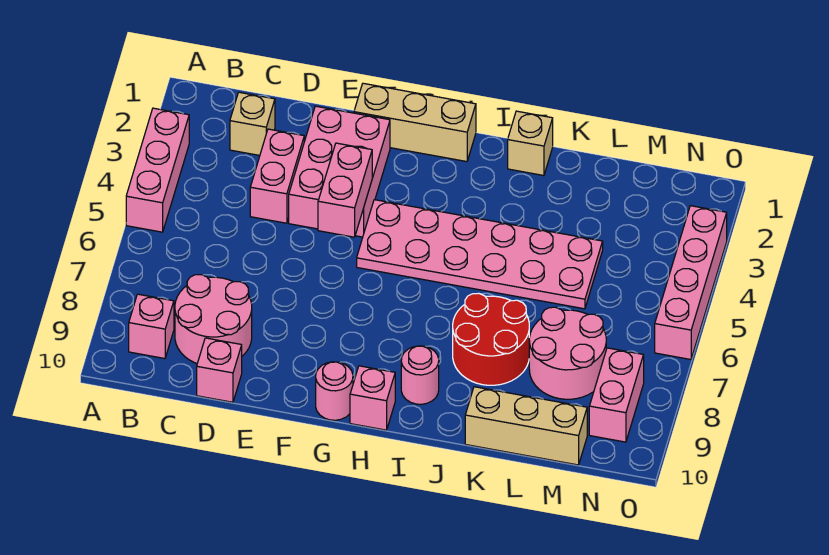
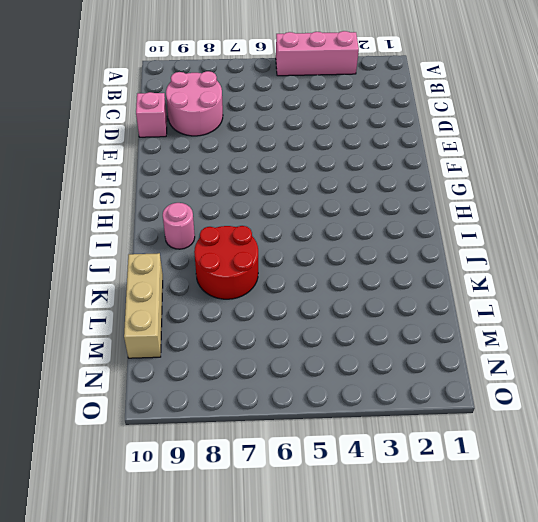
none -> pink 1x1 brick [129,294,174,359]
none -> tan 1x1 brick [230,92,275,155]
none -> pink 1x2 brick [250,129,304,223]

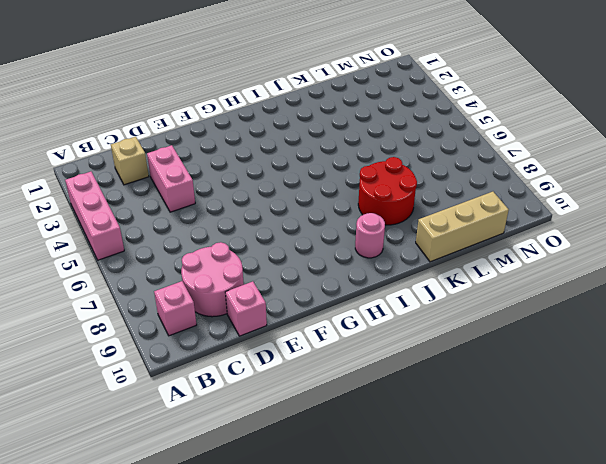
none -> pink 2x3 brick [289,106,390,237]
none -> tan 1x3 brick [354,83,476,162]
none -> pink 2x6 plate [357,200,603,309]

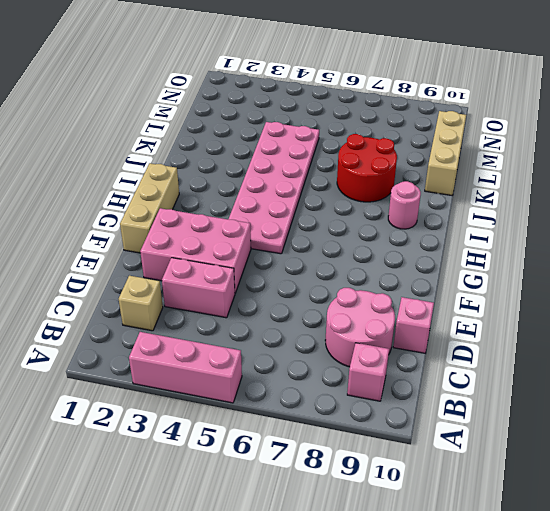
none -> pink 1x1 round brick [316,362,353,420]
none -> pink 1x1 brick [350,366,395,430]
none -> tan 1x1 brick [508,111,553,176]

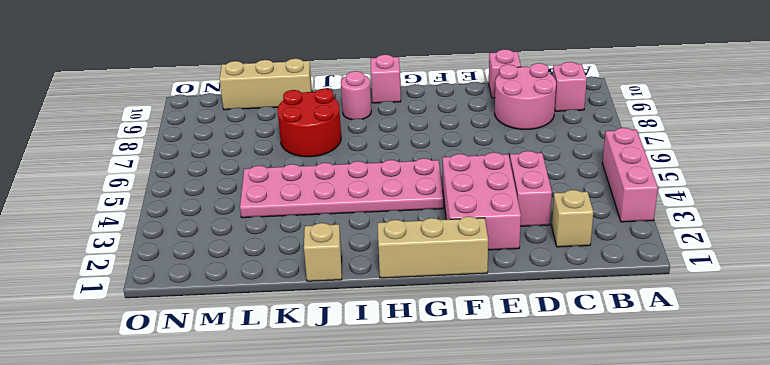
none -> pink 1x1 round brick [316,362,353,420]
none -> pink 2x2 round brick [529,307,606,399]
none -> pink 1x2 brick [589,348,644,442]

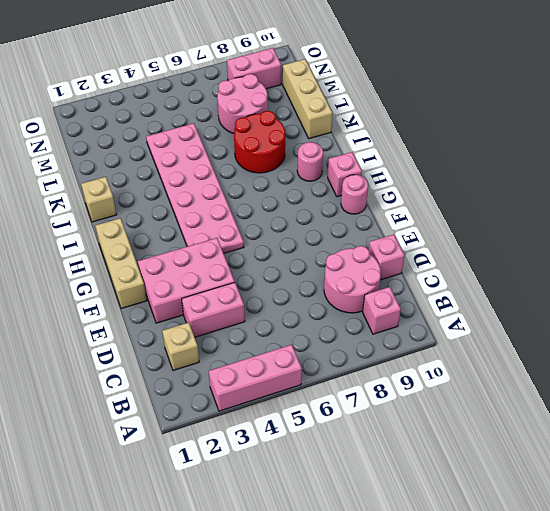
none -> pink 1x4 brick [655,206,727,360]
none -> pink 1x2 brick [318,143,372,237]

